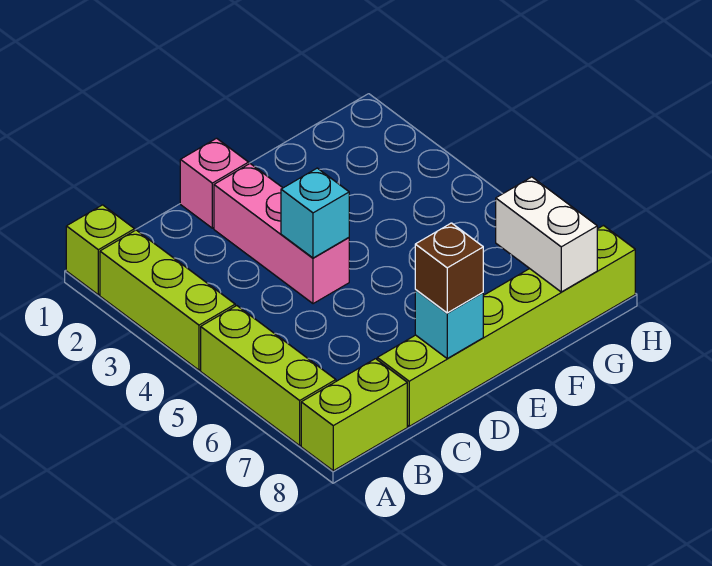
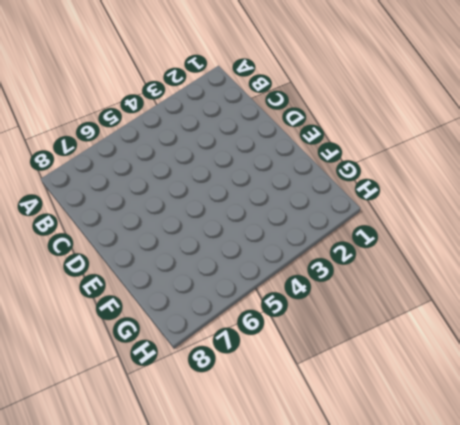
none -> lime 1x1 brick [66,205,135,295]
none -> lime 1x3 brick [100,230,235,370]

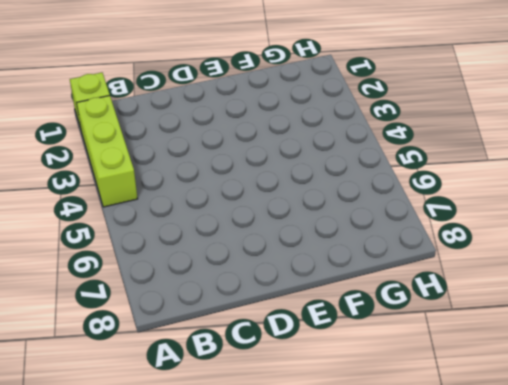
none -> lime 1x3 brick [201,306,336,445]
none -> lime 1x2 brick [301,359,407,471]

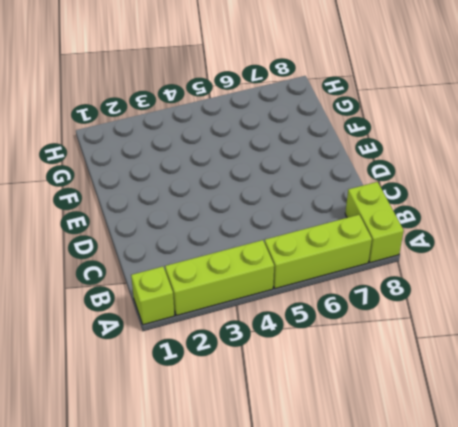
none -> lime 1x6 brick [377,226,635,426]
none -> pink 1x1 brick [180,138,249,228]

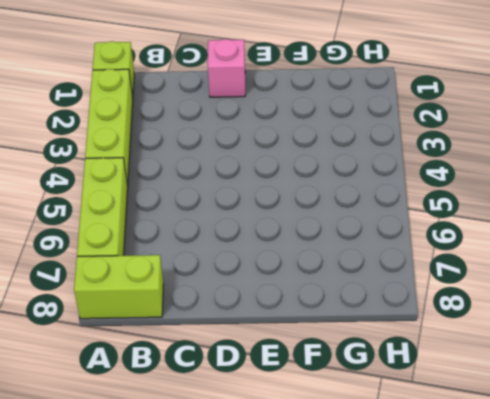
none -> lime 1x6 brick [377,226,635,426]
none -> pink 1x3 brick [214,164,349,304]

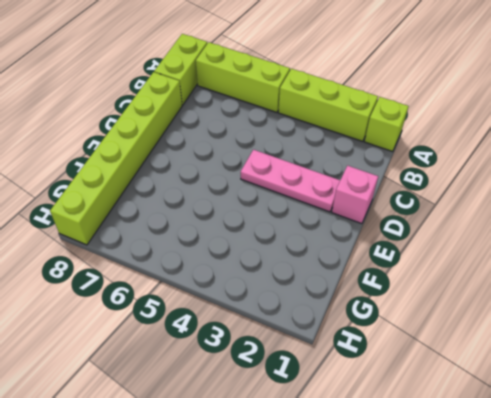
pink 1x3 plate [241,150,340,212] -> pink 1x3 brick [214,164,349,304]
none -> cyan 1x1 brick [281,168,349,258]
none -> cyan 1x1 brick [415,290,483,358]

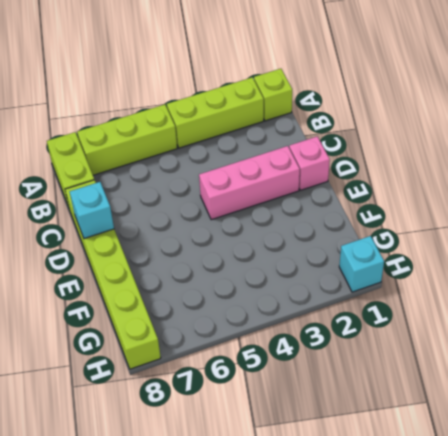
cyan 1x1 brick [339,236,384,292] -> cyan 1x1 brick moved to [281,168,349,258]
none -> white 1x2 brick [496,177,597,292]
none -> brown 1x1 brick [415,223,483,313]

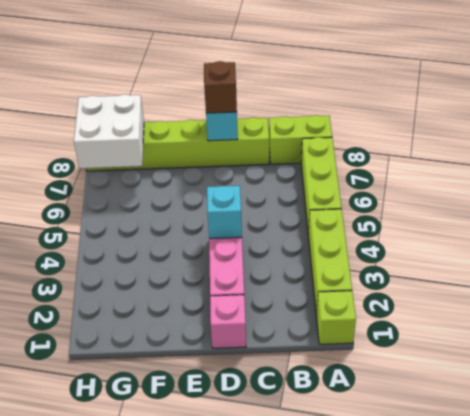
white 2x2 brick [74,94,144,168] -> white 1x2 brick [496,177,597,292]

